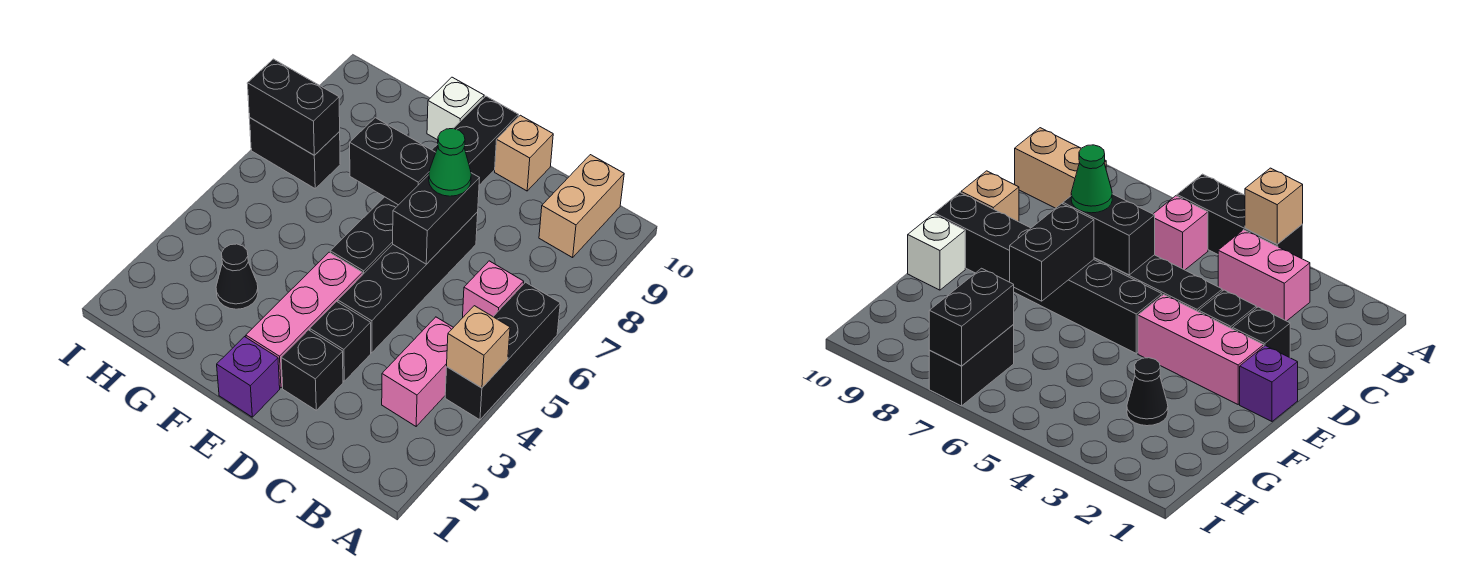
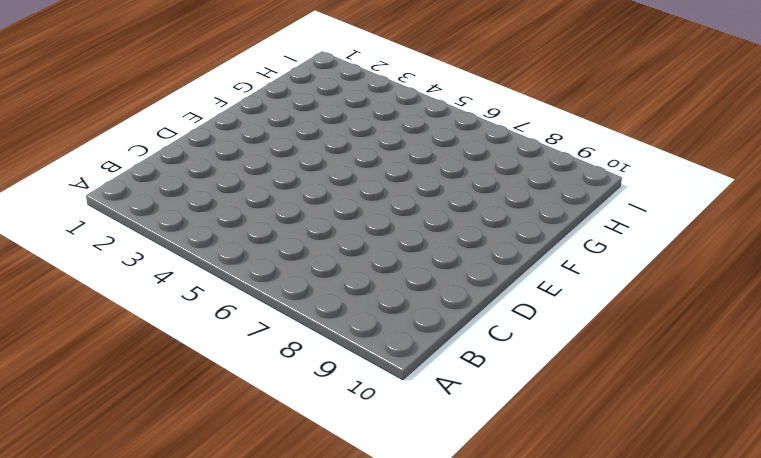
none -> black 1x3 brick [445,282,560,420]
none -> pink 1x2 brick [382,317,453,426]
none -> pink 1x1 brick [463,261,524,317]

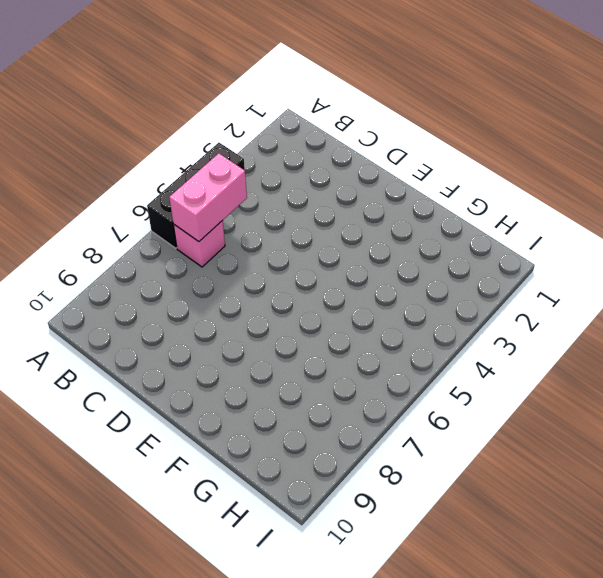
pink 1x2 brick [169,153,247,242] -> pink 1x2 brick moved to [382,317,453,426]
none -> tan 1x2 brick [539,155,624,258]
none -> black 1x1 brick [281,330,343,410]
none -> black 1x1 brick [310,302,371,381]

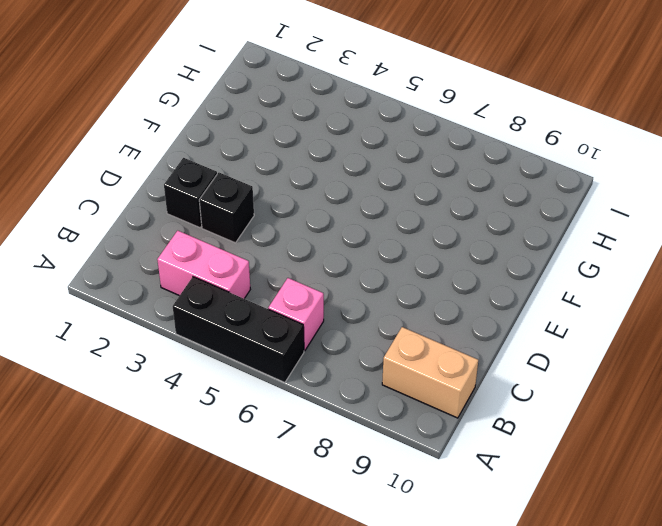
none -> black 1x4 brick [338,212,478,353]
none -> tan 1x1 brick [495,115,553,191]
none -> purple 1x1 brick [217,337,280,417]

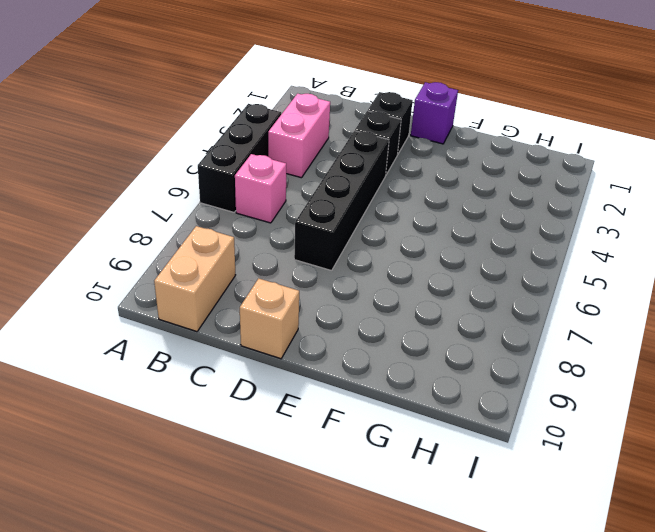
none -> pink 1x3 brick [246,252,362,388]
none -> black 1x6 brick [330,96,518,275]
none -> white 1x1 brick [427,77,484,140]

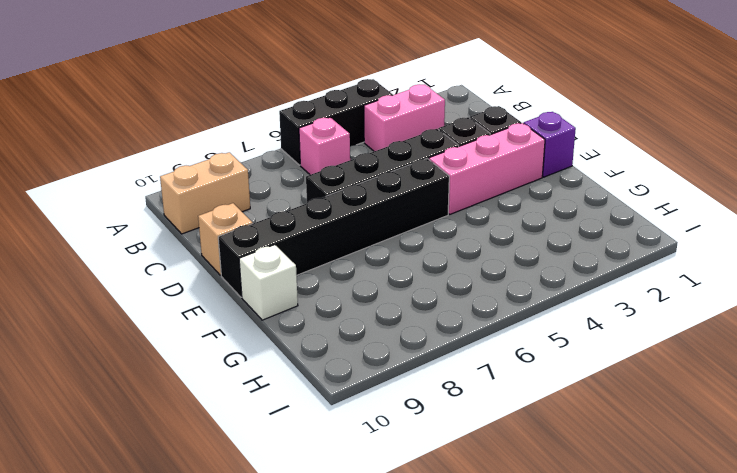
none -> black 1x1 cone [216,244,258,309]
none -> black 1x2 brick [249,118,340,189]
none -> tan 1x1 brick [447,306,510,388]

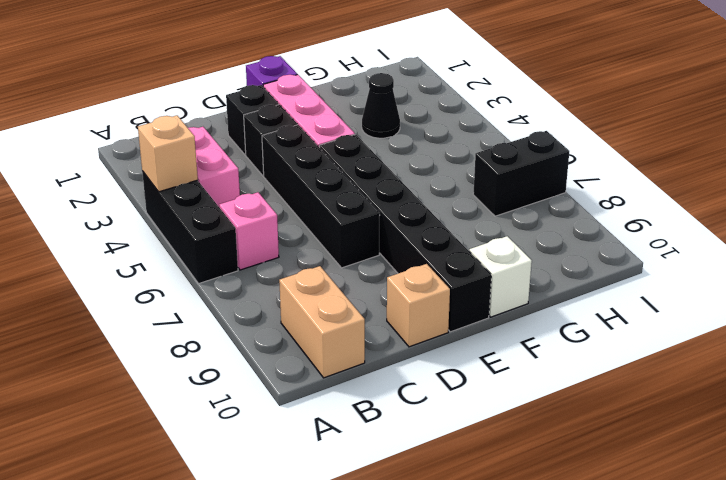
none -> black 1x2 brick [393,173,479,264]
none -> black 1x2 brick [350,118,436,205]
none -> black 1x2 brick [247,59,340,155]

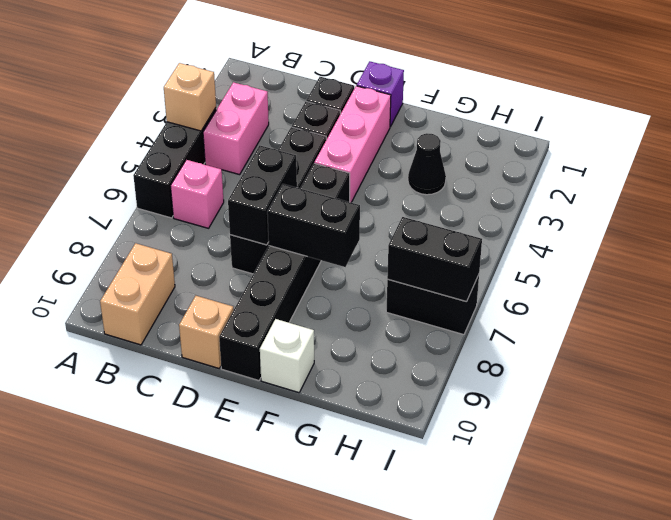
none -> green 1x1 cone [429,128,471,196]

